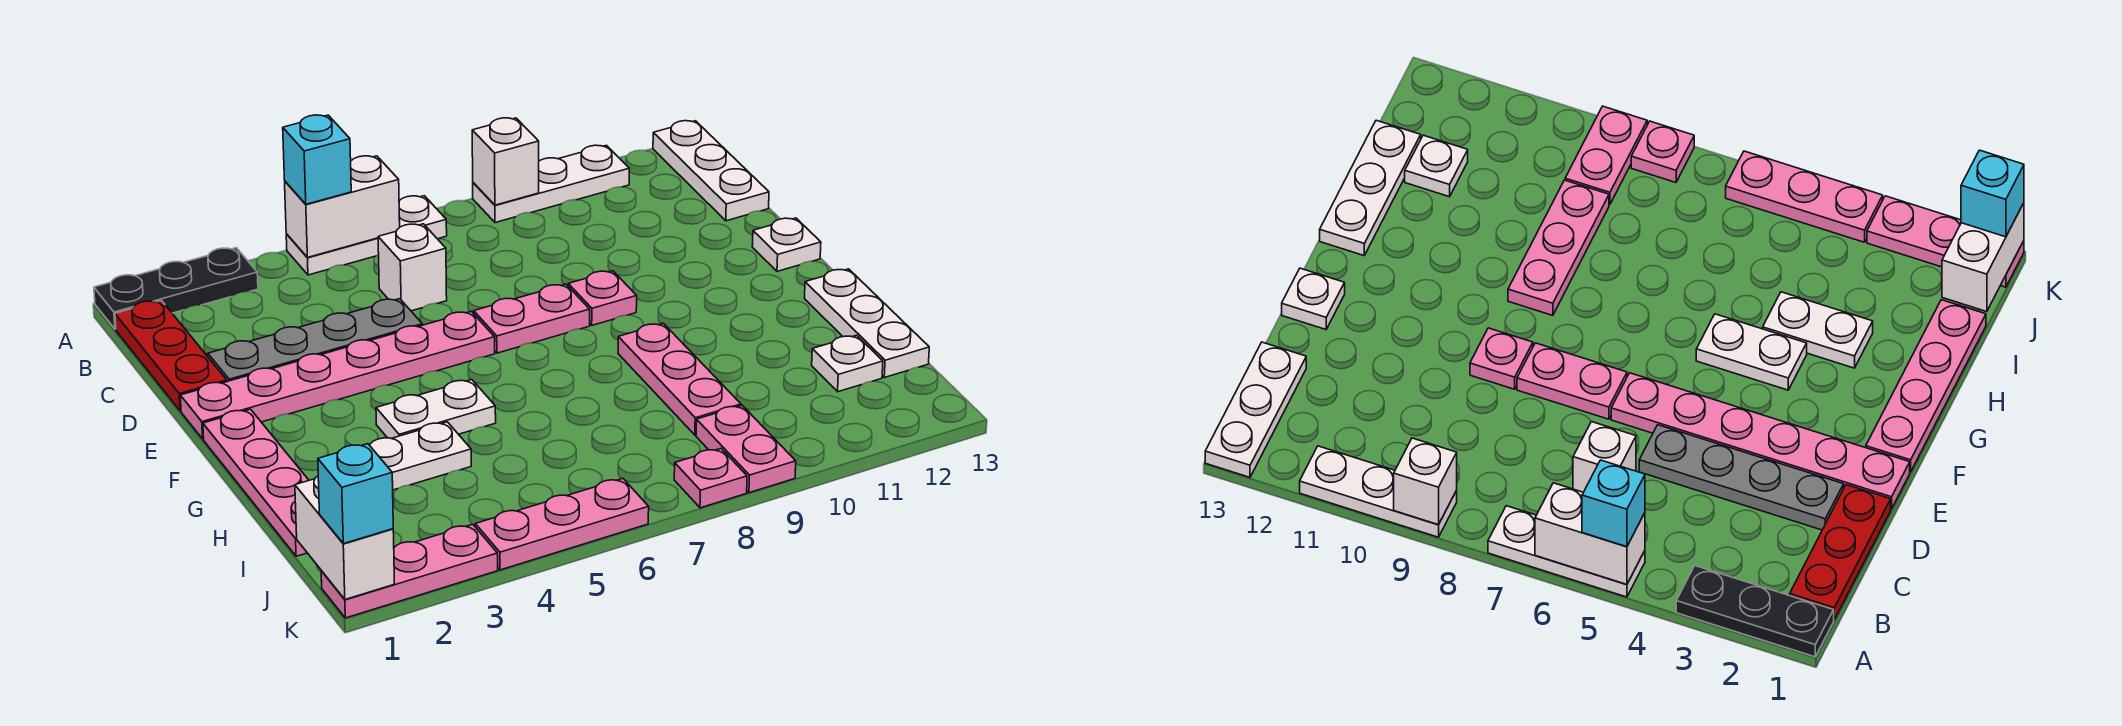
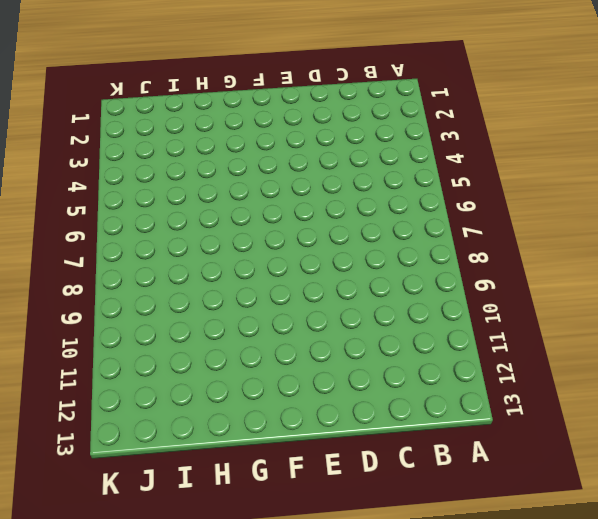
none -> black 1x3 plate [94,248,258,329]
none -> white 1x3 plate [286,196,447,275]
none -> white 1x3 plate [473,145,629,223]

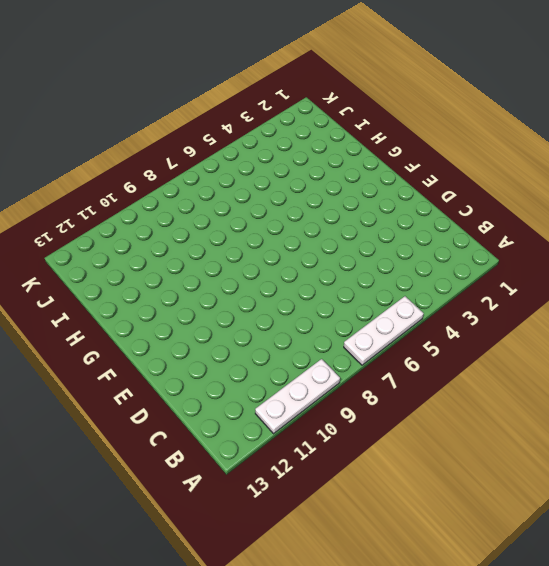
none -> black 1x3 plate [94,248,258,329]
none -> white 1x3 plate [653,121,769,221]
none -> red 1x3 plate [115,301,227,411]

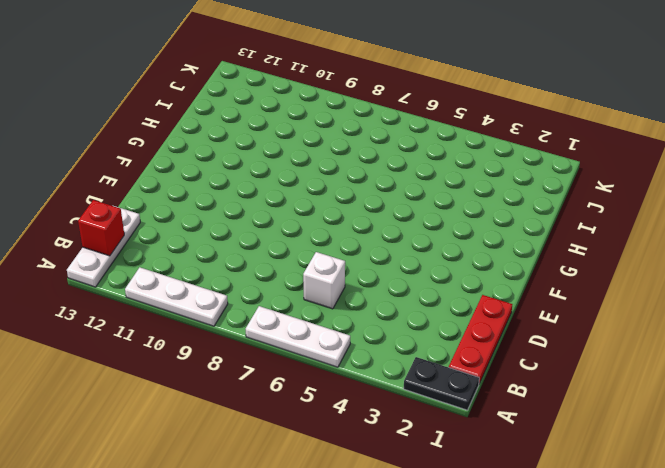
black 1x2 plate [404,357,479,410] -> black 1x3 plate [94,248,258,329]
red 1x1 brick [78,200,124,256] -> none
none -> grey 1x4 plate [208,299,422,381]
none -> pink 1x6 plate [180,311,495,439]
none -> pink 1x2 plate [474,284,590,353]

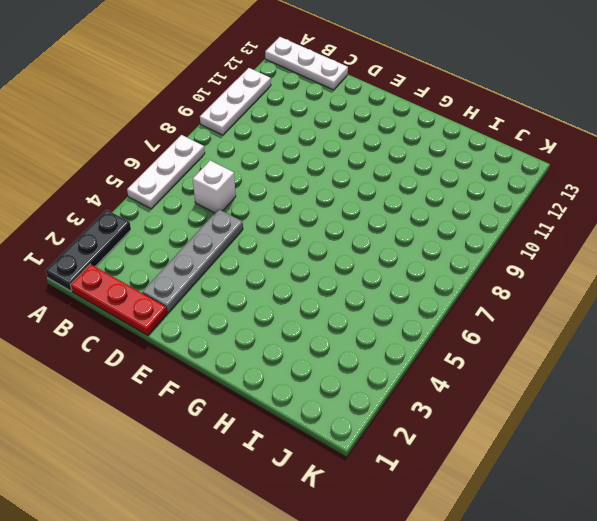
none -> pink 1x6 plate [180,311,495,439]
none -> pink 1x2 plate [474,284,590,353]
none -> pink 1x1 plate [568,271,637,325]

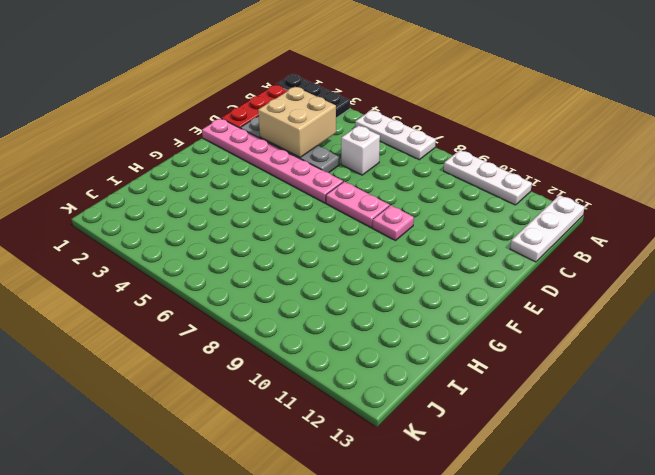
tan 2x2 brick [258,87,336,157] -> none
none -> white 1x1 plate [752,218,821,271]
none -> pink 1x4 plate [203,409,309,556]
none -> white 1x2 plate [376,380,496,439]

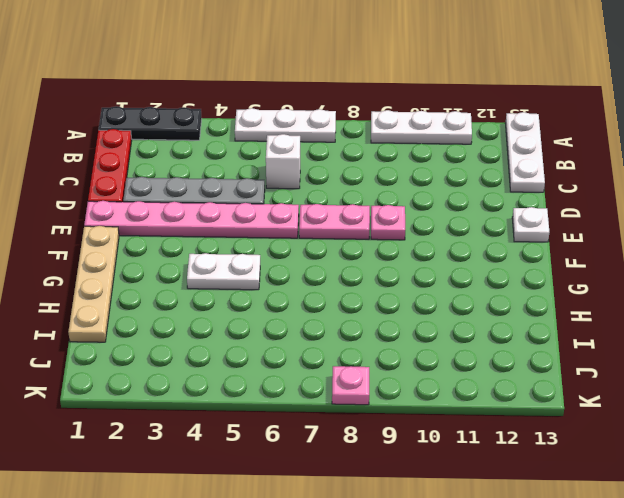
tan 1x4 plate [68,226,119,342] -> pink 1x4 plate [203,409,309,556]
none -> pink 1x3 plate [618,323,741,435]
none -> white 1x3 plate [805,269,929,378]
none -> white 1x2 plate [370,422,471,490]

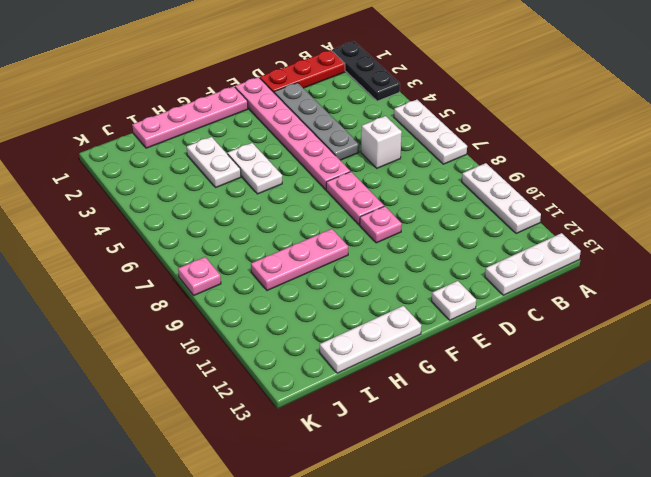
none -> white 1x1 plate [812,335,883,392]
none -> pink 1x2 plate [696,405,796,493]
none -> pink 1x3 plate [321,524,498,618]

